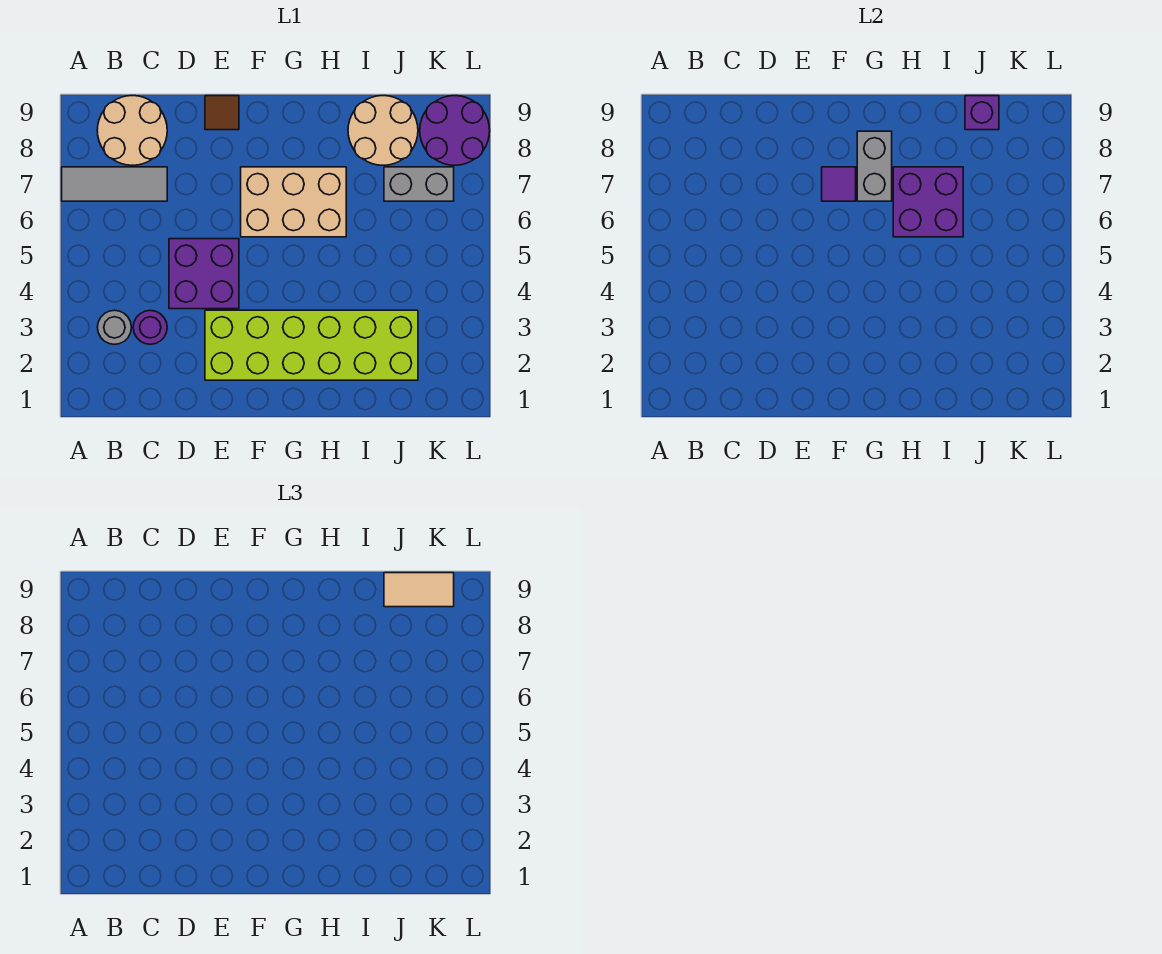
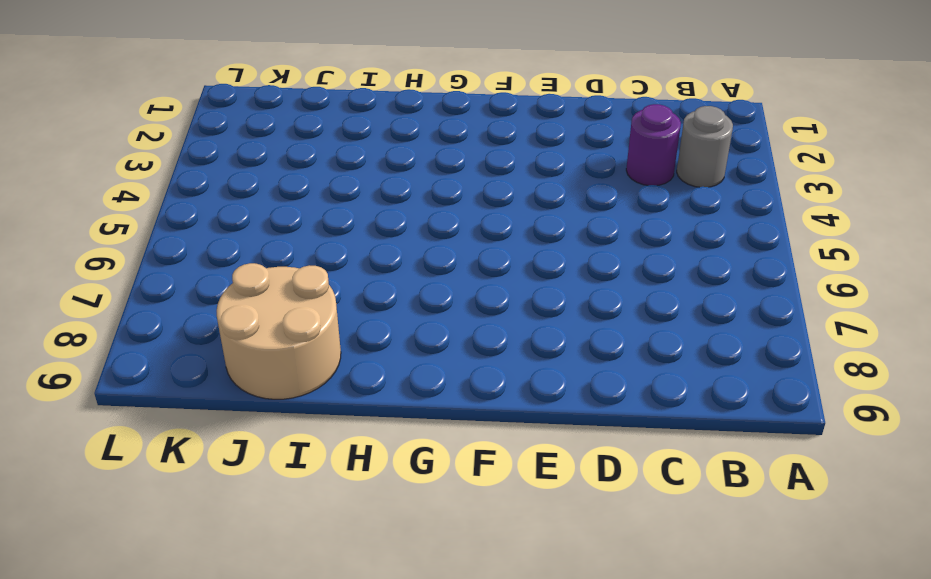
none -> grey 1x3 tile [62,167,167,201]
none -> tan 2x2 round brick [97,96,167,165]
none -> purple 2x2 brick [169,239,239,309]

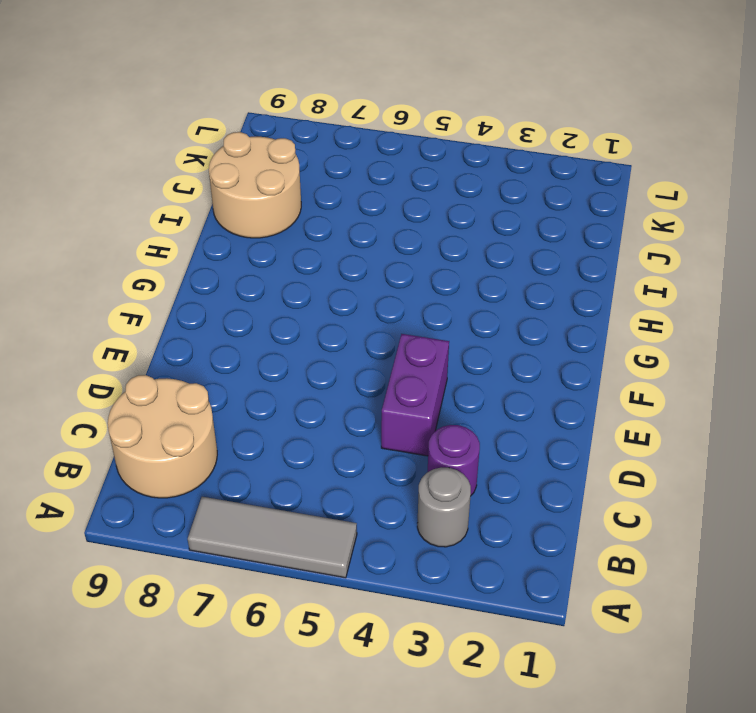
grey 1x3 tile [188,497,357,578] -> grey 1x3 tile turned to [62,167,167,201]
purple 1x2 brick [381,334,449,456] -> purple 2x2 brick [169,239,239,309]
none -> lime 2x6 brick [205,310,418,380]
none -> brown 1x1 tile [205,96,239,130]
none -> tan 2x3 brick [241,167,346,237]

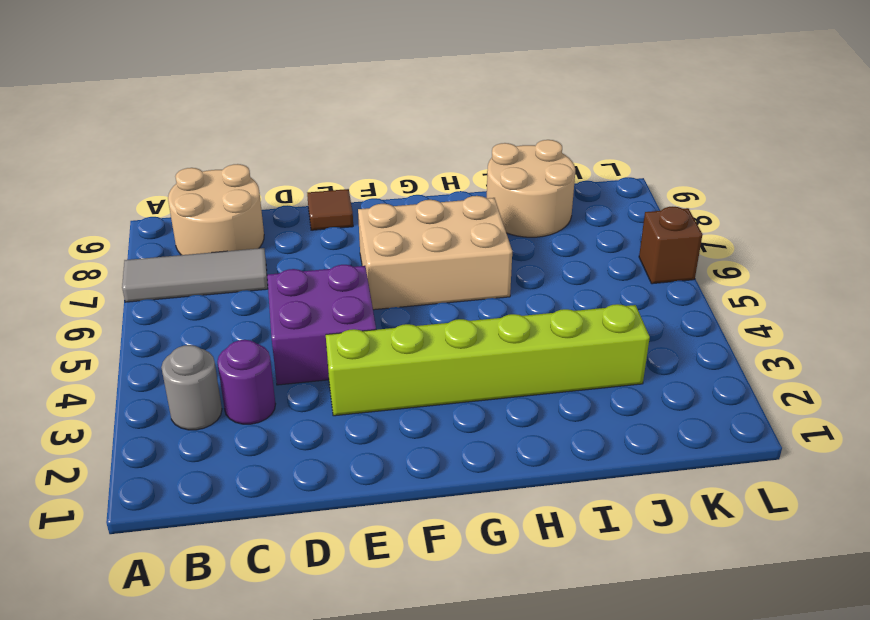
lime 1x6 brick [326,304,650,416] -> lime 2x6 brick [205,310,418,380]
brown 1x1 brick [639,207,702,284] -> none
none -> grey 1x2 brick [384,167,454,201]
none -> purple 2x2 round brick [420,96,490,165]
none -> purple 1x1 tile [822,167,856,201]

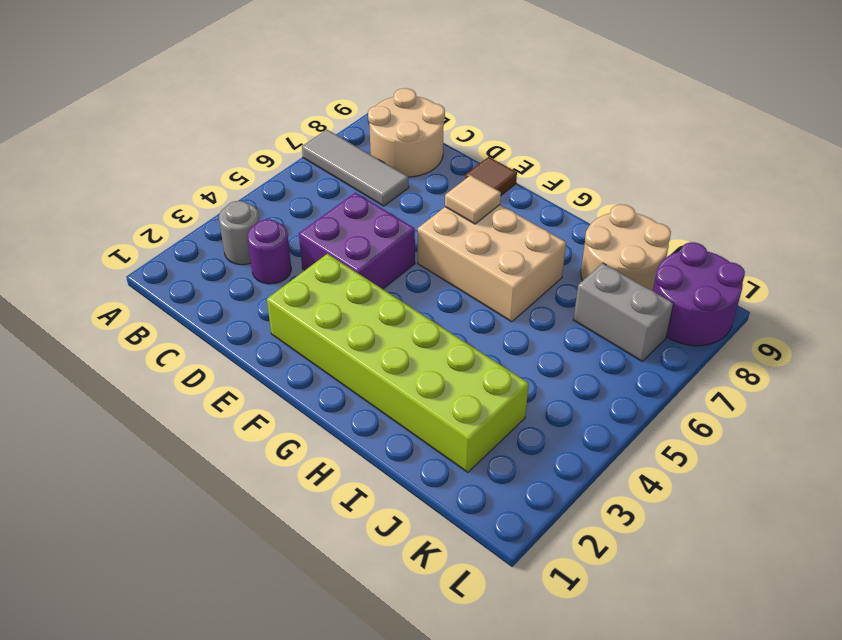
tan 1x1 tile [445,175,501,224] -> purple 1x1 tile [822,167,856,201]
none -> grey 1x2 brick [857,131,892,201]
none -> purple 2x2 brick [893,167,963,237]
none -> purple 1x1 brick [965,96,999,130]

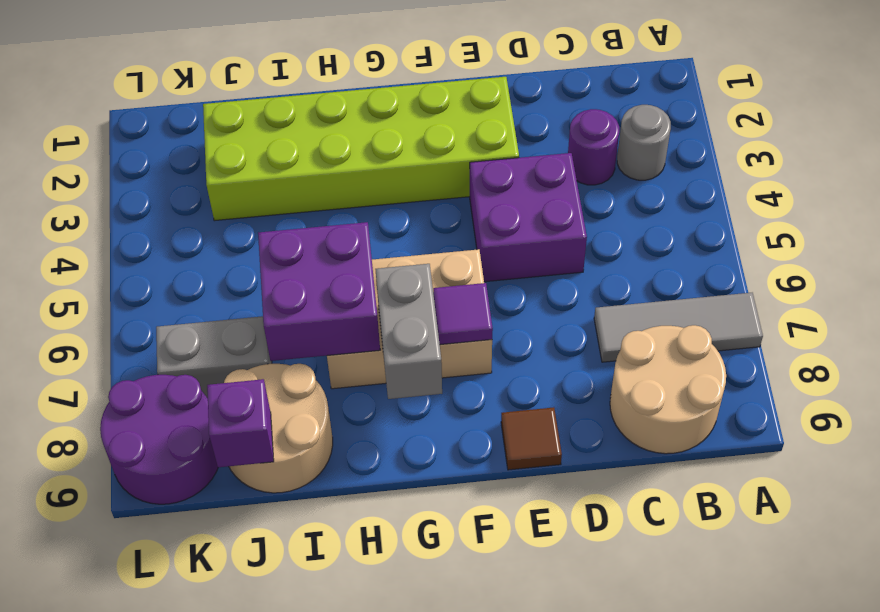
none -> tan 1x2 tile [384,573,454,607]

